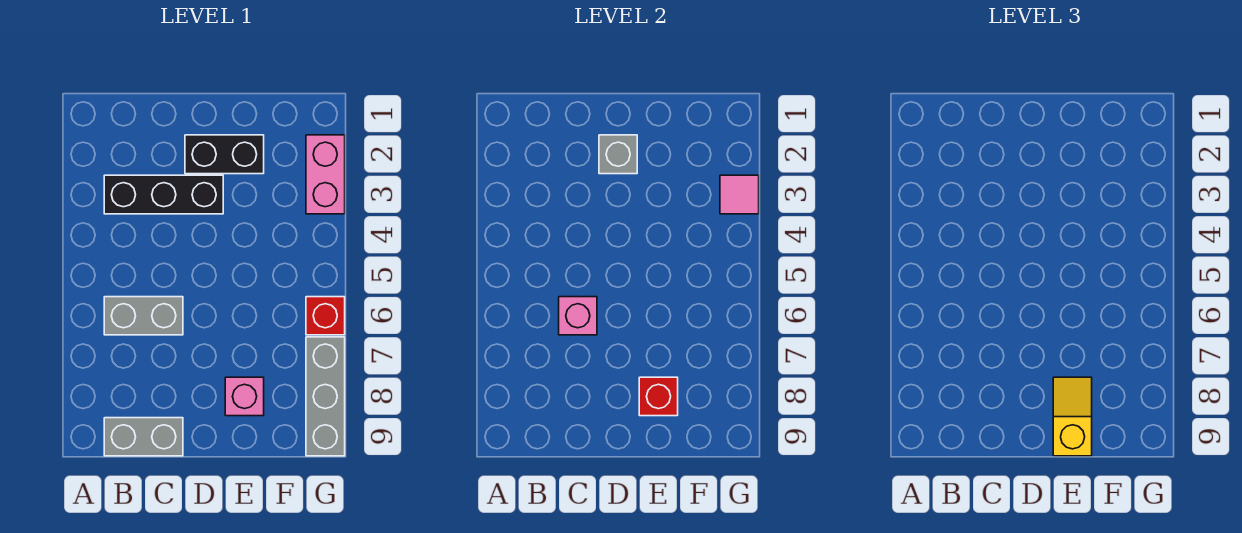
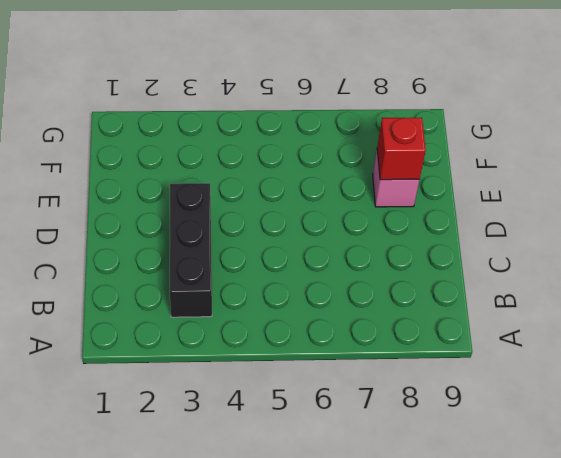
none -> grey 1x2 brick [104,297,183,335]
none -> grey 1x2 brick [104,418,183,456]
none -> black 1x2 brick [185,135,264,174]

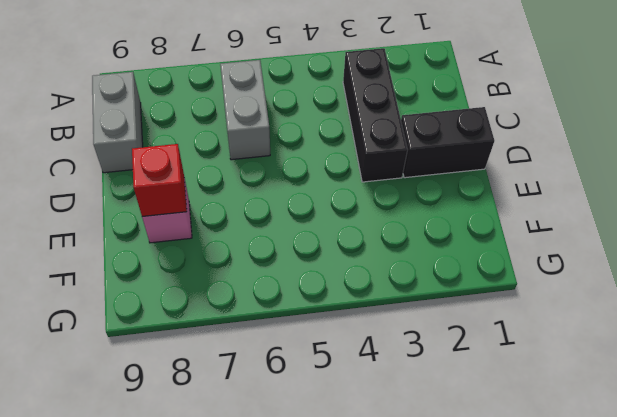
black 1x2 brick [401,107,494,178] -> black 1x2 brick turned to [185,135,264,174]
none -> pink 1x2 brick [306,135,345,214]
none -> red 1x1 brick [306,297,345,335]
none -> grey 1x3 brick [306,337,345,456]

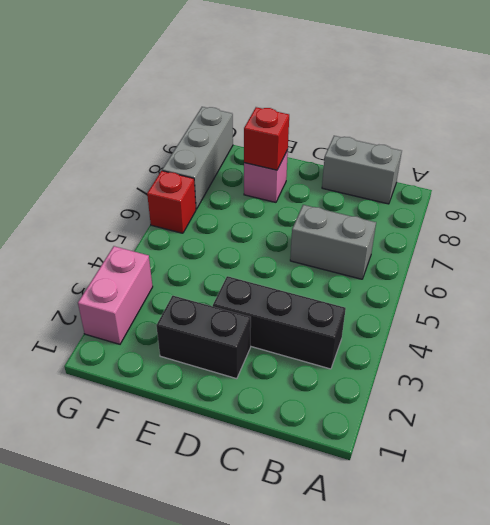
none -> pink 1x1 brick [559,297,597,335]
none -> grey 1x1 brick [599,135,637,174]
none -> pink 1x1 tile [720,175,759,214]

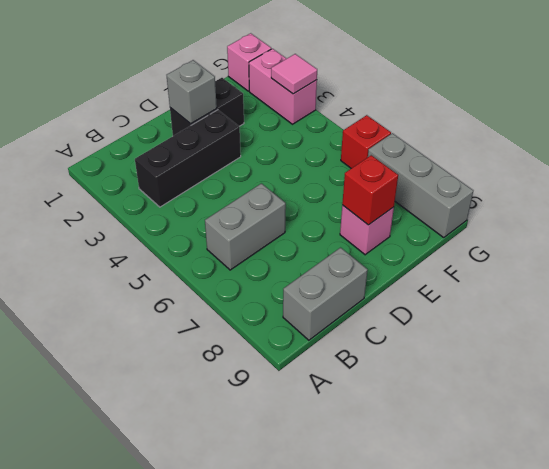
pink 1x1 brick [227,33,271,91] -> pink 1x1 brick moved to [559,297,597,335]
none -> yellow 1x2 slope [1053,377,1092,456]

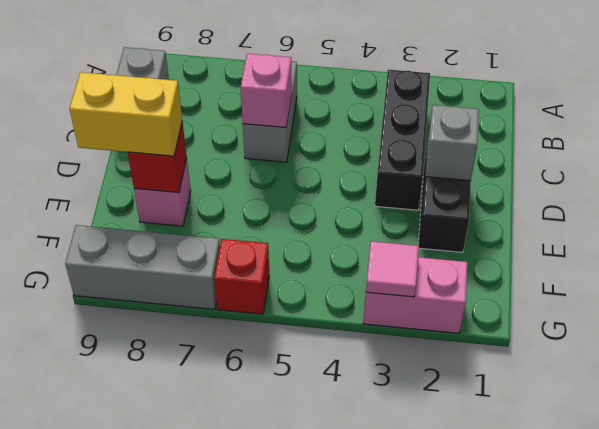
yellow 1x2 brick [70,72,182,156] -> yellow 1x2 slope [1053,377,1092,456]

